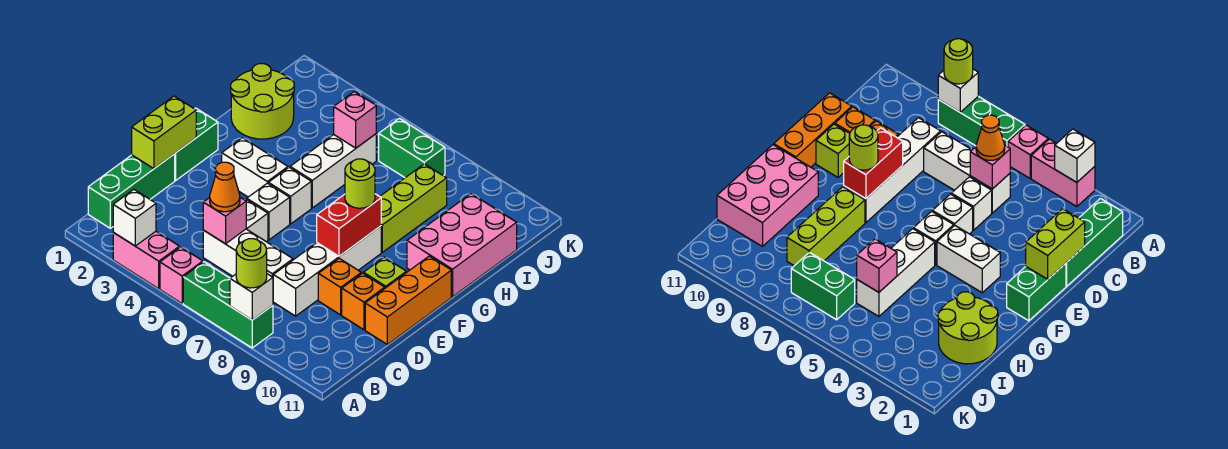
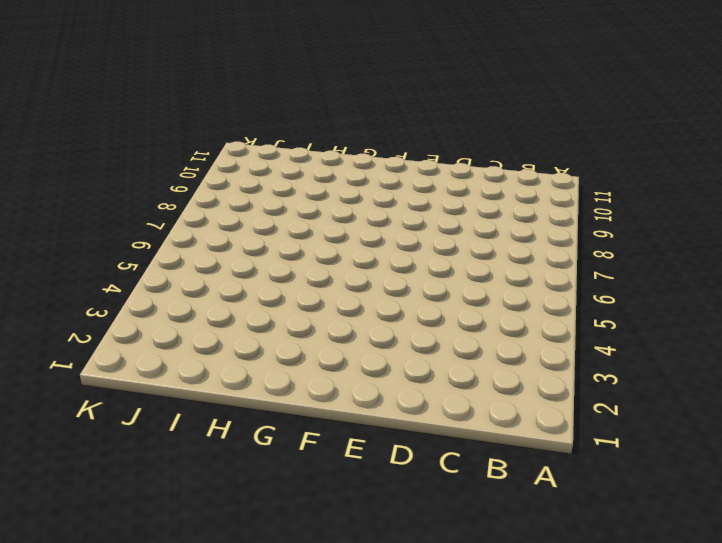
none -> pink 1x2 brick [113,231,179,289]
none -> pink 1x1 brick [160,247,203,303]
none -> green 1x3 brick [183,262,273,348]

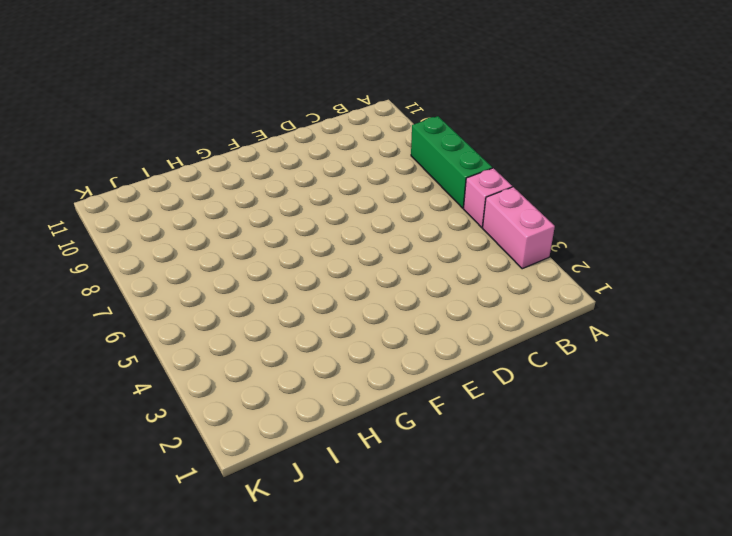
none -> green 1x3 brick [88,154,175,228]
none -> white 1x3 brick [203,229,293,277]
none -> white 1x4 brick [273,226,381,316]

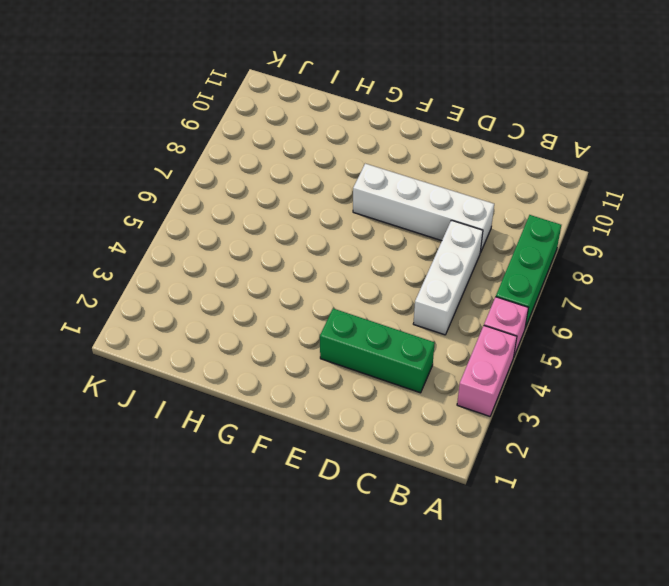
green 1x3 brick [320,309,435,393] -> green 1x3 brick moved to [88,154,175,228]
none -> white 1x1 brick [245,199,268,242]
none -> orange 1x1 brick [318,258,361,315]
none -> orange 1x1 brick [342,273,385,330]

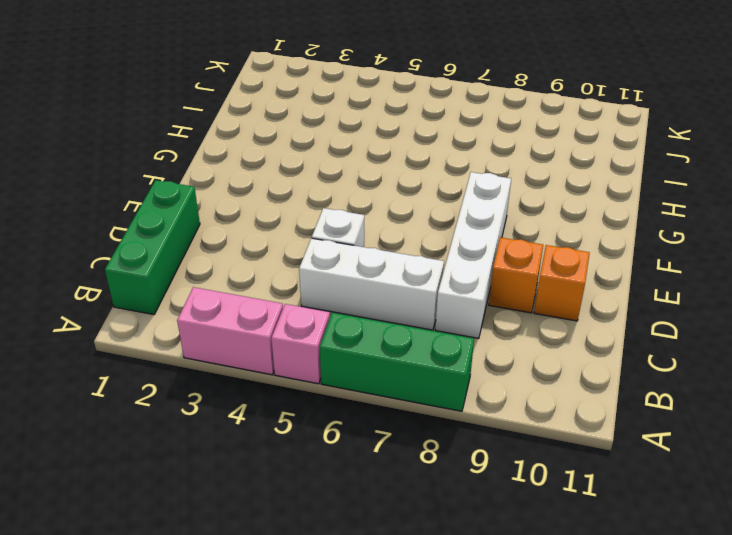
none -> orange 1x3 brick [365,256,451,344]
none -> green 1x2 brick [175,108,218,181]
none -> white 1x1 brick [247,183,290,240]

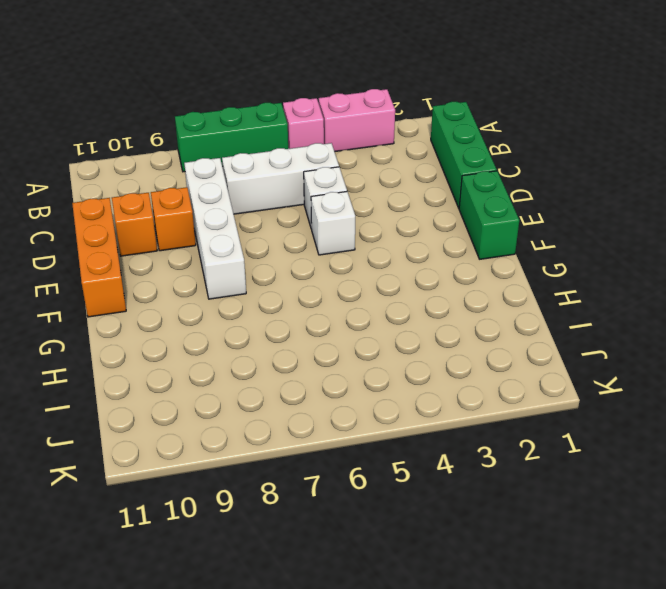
none -> lime 1x1 brick [364,257,406,288]
none -> white 1x2 brick [222,138,288,197]
none -> white 1x1 brick [268,167,311,224]

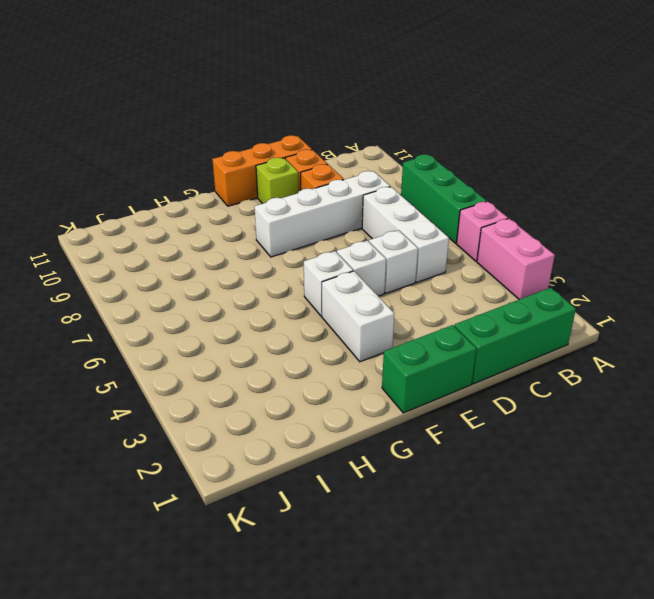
none -> white 1x3 brick [290,134,376,208]
none -> lime 1x3 brick [380,164,447,252]
none -> pink 2x3 brick [407,194,517,297]

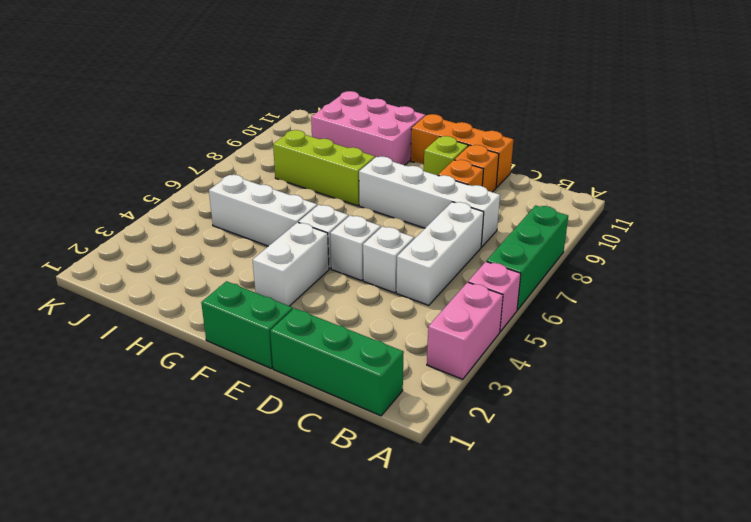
none -> lime 2x2 round brick [231,64,294,139]
none -> green 1x2 brick [379,118,445,178]
none -> white 1x1 brick [113,190,156,246]

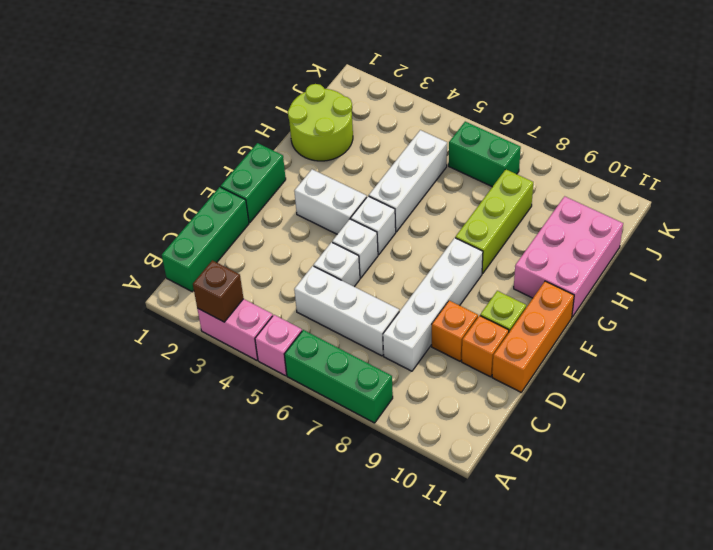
brown 1x1 brick [193,260,243,322] -> white 1x1 brick [113,190,156,246]
none -> white 1x1 brick [230,274,273,320]
none -> pink 1x1 brick [203,197,246,244]
none -> lime 1x2 brick [132,96,196,169]

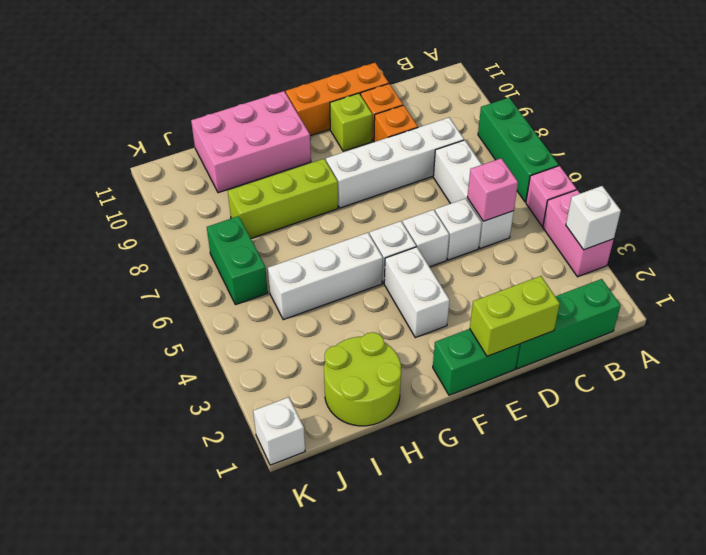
white 1x1 brick [253,397,305,465] -> white 1x1 brick moved to [230,274,273,320]
none -> red 1x2 brick [317,194,381,256]
none -> pink 1x1 brick [334,92,376,148]
none -> lime 1x1 round brick [236,239,267,288]

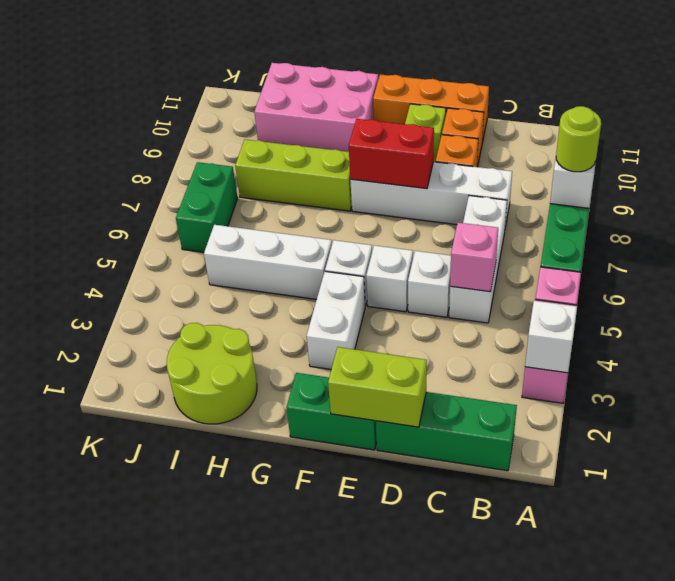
none -> pink 1x1 brick [334,92,376,148]
none -> orange 1x1 cone [210,162,240,212]
none -> lime 1x1 round brick [345,159,375,208]

